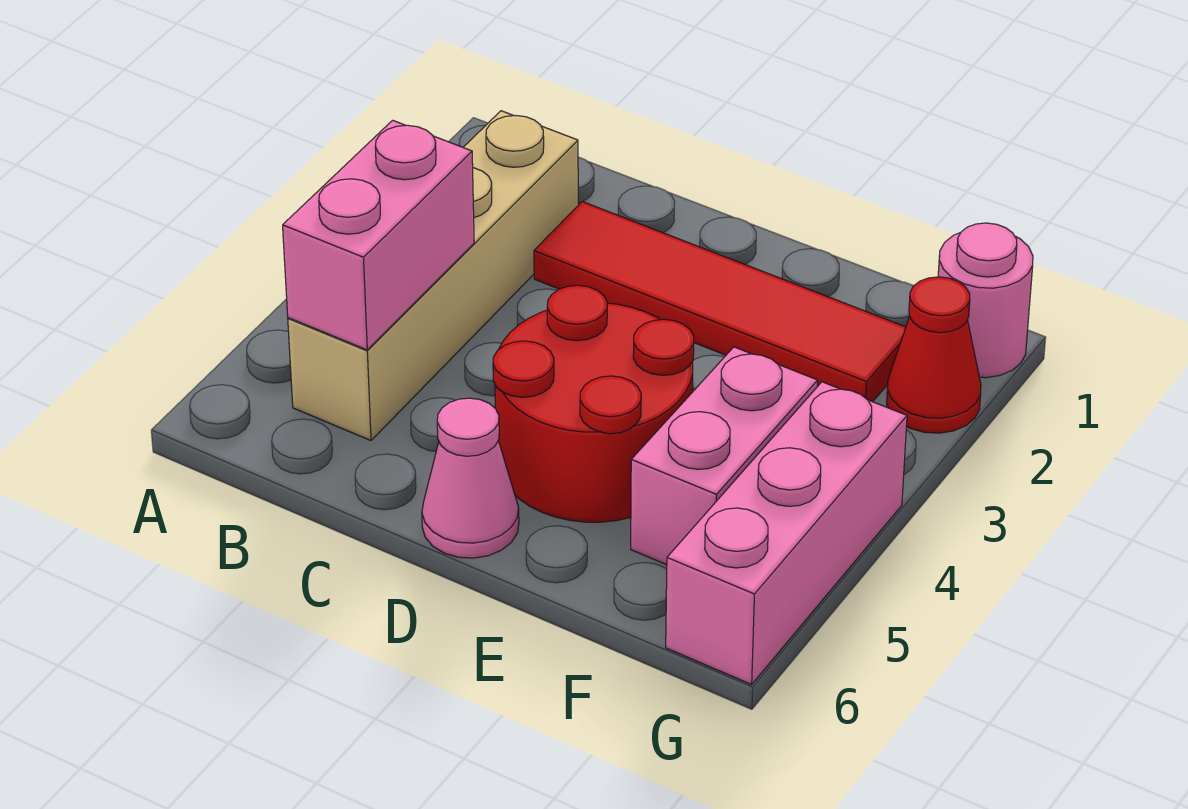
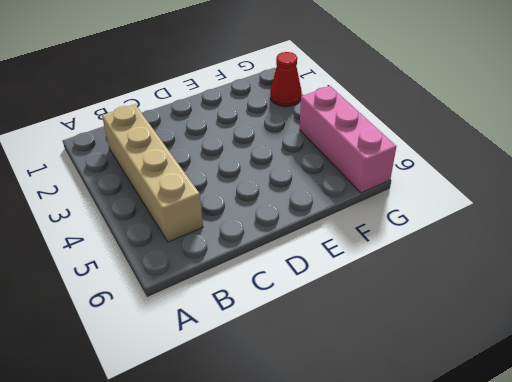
none -> red 1x4 tile [534,202,906,402]
none -> red 2x2 round brick [493,285,694,522]

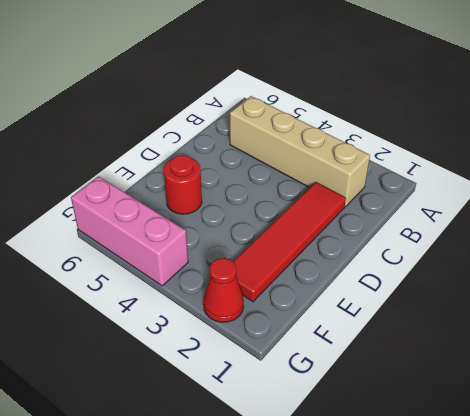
red 1x1 round brick [164,155,202,214] -> red 2x2 round brick [493,285,694,522]
none -> pink 1x1 cone [422,398,519,558]
none -> pink 1x2 brick [631,347,818,565]

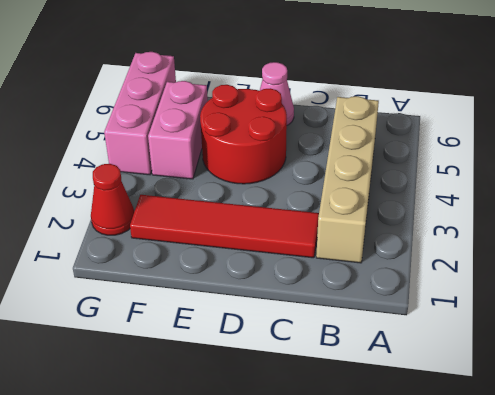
none -> pink 1x1 round brick [938,223,1033,378]
none -> pink 1x2 brick [283,120,474,350]

